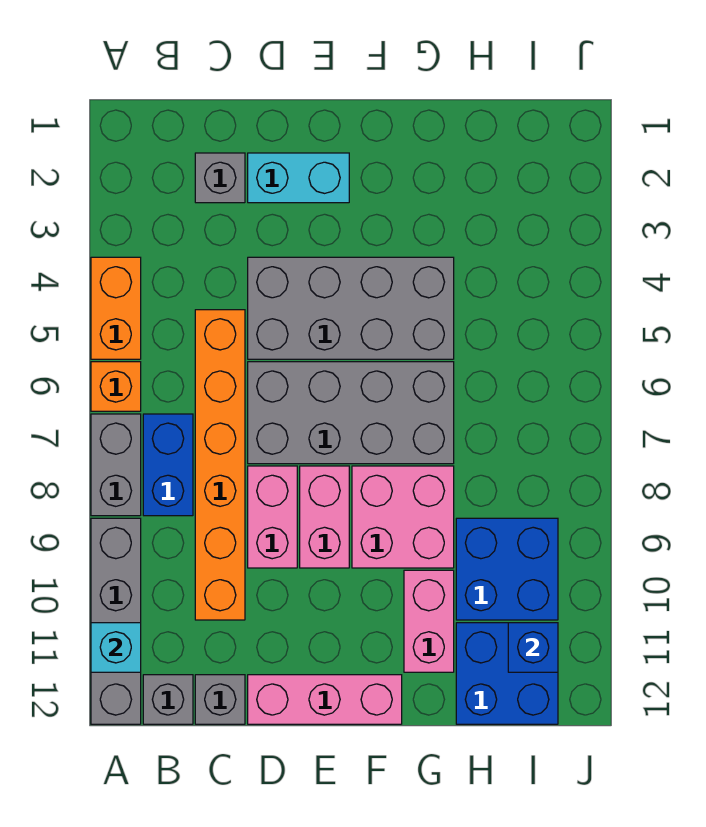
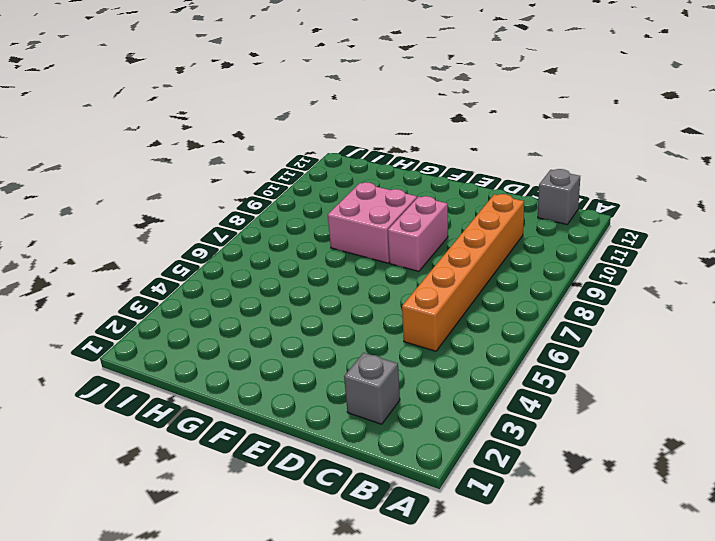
none -> orange 1x2 brick [91,257,141,359]
none -> orange 1x1 brick [91,362,141,411]
none -> grey 1x2 brick [91,414,141,516]

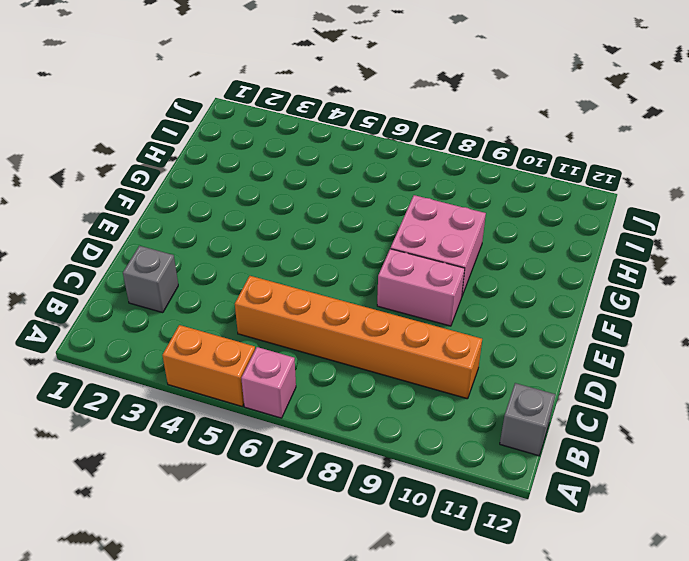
pink 1x1 brick [241,347,296,418] -> orange 1x1 brick [91,362,141,411]
none -> grey 1x2 brick [91,414,141,516]
none -> grey 1x4 brick [91,518,141,724]
none -> blue 1x2 brick [143,414,193,516]

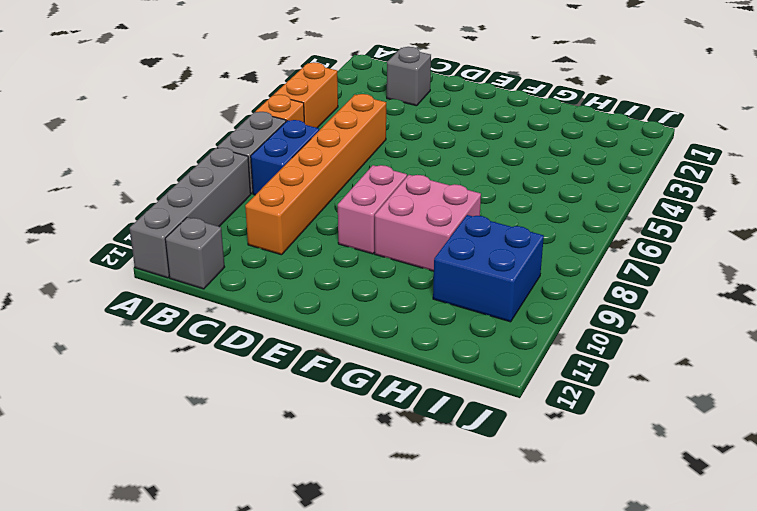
none -> grey 1x1 brick [195,675,245,724]
none -> cyan 1x2 brick [248,153,349,203]
none -> grey 2x4 brick [248,257,454,359]

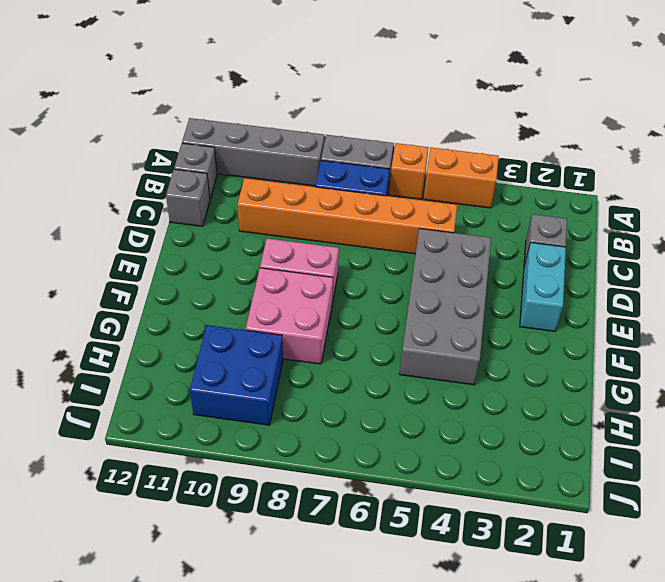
none -> grey 2x4 brick [248,362,454,464]
none -> pink 1x2 brick [248,466,297,568]
none -> pink 1x3 brick [248,675,402,724]

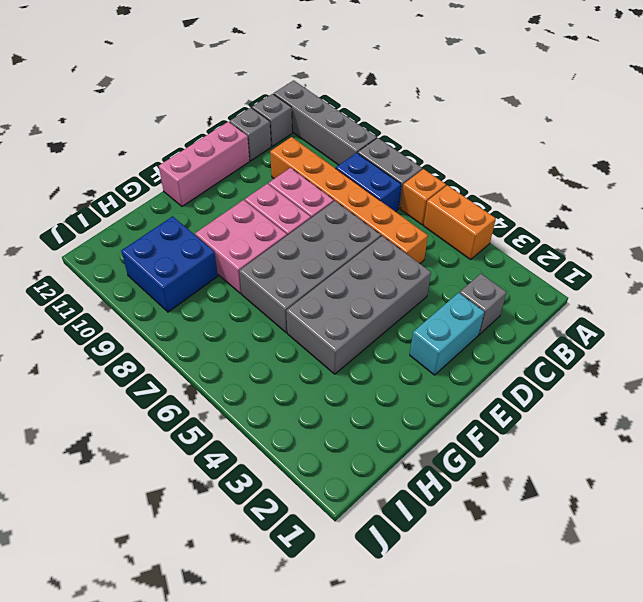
none -> pink 1x2 brick [404,570,454,672]
none -> blue 2x2 brick [456,623,558,724]
none -> cyan 1x1 brick [91,623,141,672]

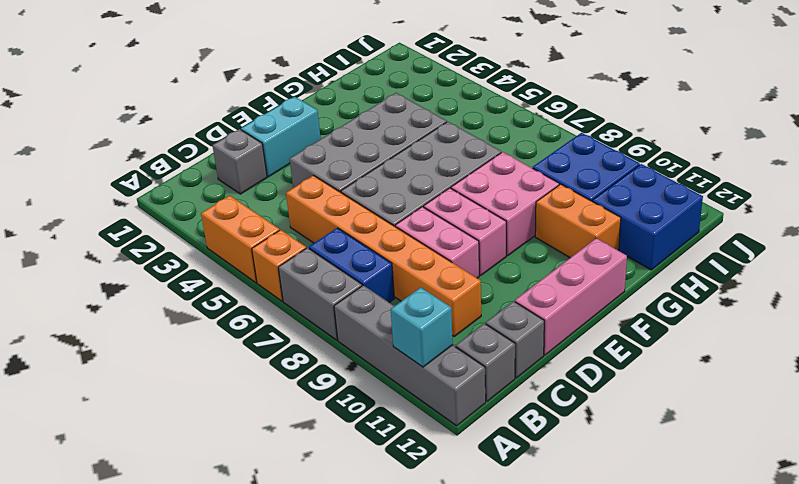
orange 1x2 brick [535,184,621,258] -> pink 1x2 brick [404,570,454,672]
none -> blue 1x1 brick [508,623,558,672]

